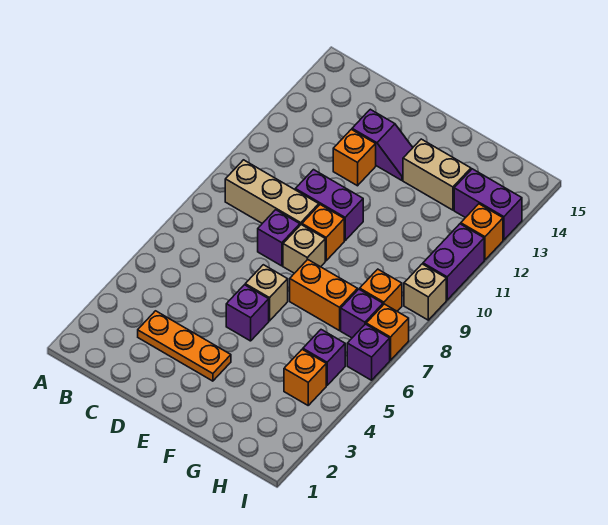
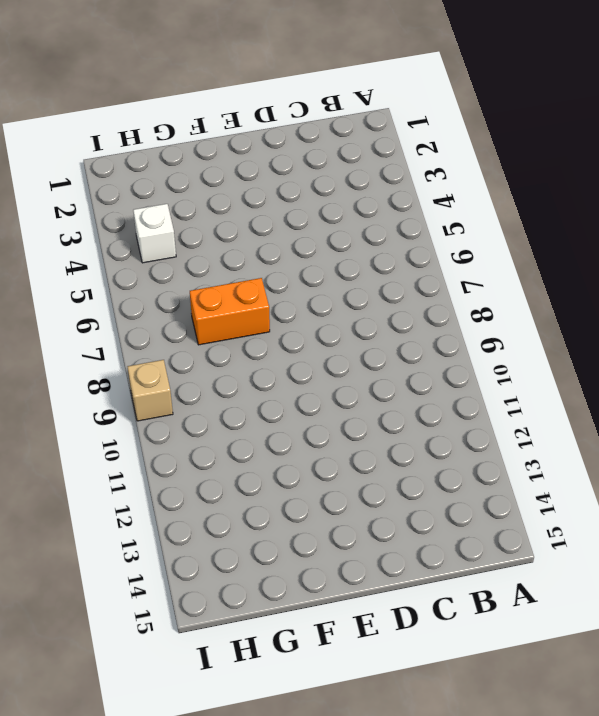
white 1x1 brick [133,204,176,263] -> orange 1x1 brick [284,350,326,405]
none -> tan 1x3 brick [225,160,319,225]
none -> orange 1x3 plate [138,311,231,381]
none -> purple 1x1 brick [258,210,300,266]

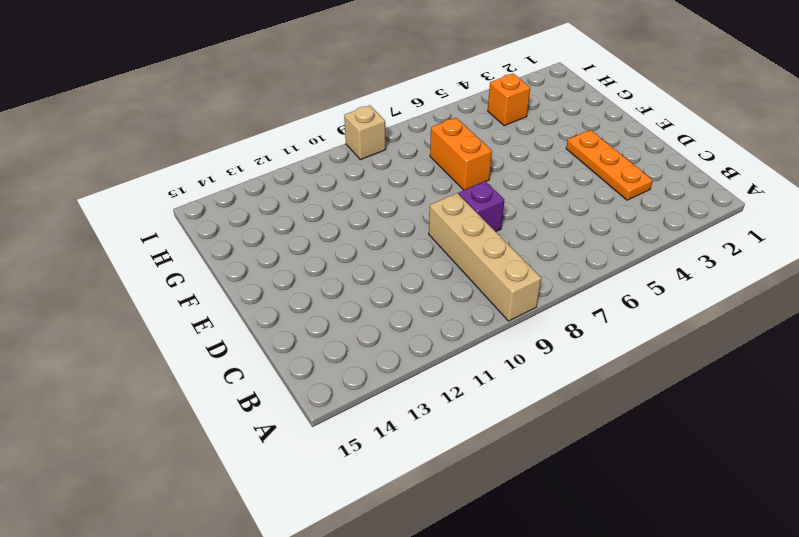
tan 1x4 brick [429,193,541,321] -> tan 1x3 brick [225,160,319,225]
none -> purple 1x2 brick [295,170,363,240]
none -> orange 1x1 brick [333,129,376,186]
none -> purple 1x2 slope [352,109,413,180]

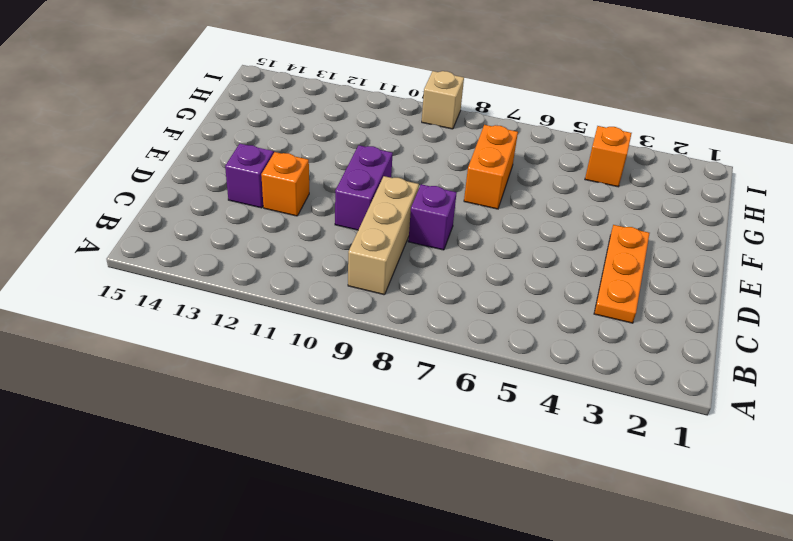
none -> purple 1x1 brick [226,285,269,341]
none -> tan 1x1 brick [245,265,288,321]
none -> tan 1x1 brick [283,225,325,273]

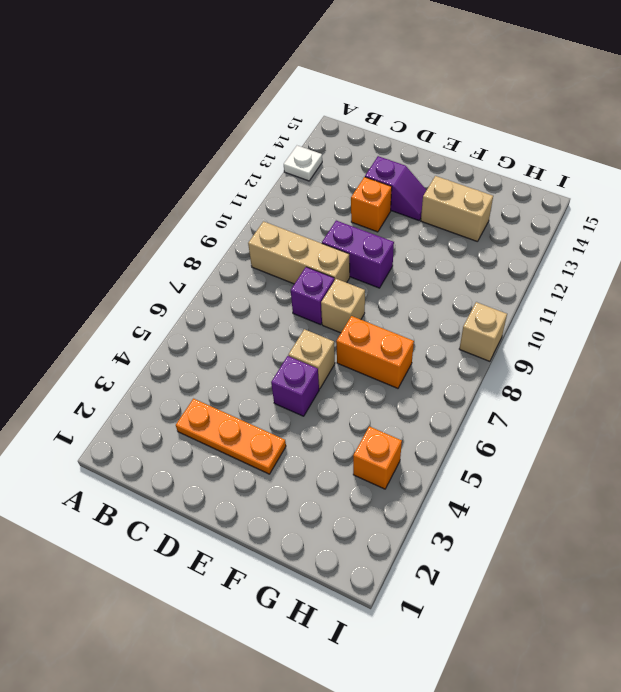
white 1x1 plate [284,146,322,181] -> none
none -> orange 1x1 brick [302,205,344,261]
none -> purple 1x1 brick [303,330,345,385]
none -> purple 1x1 brick [341,289,383,338]

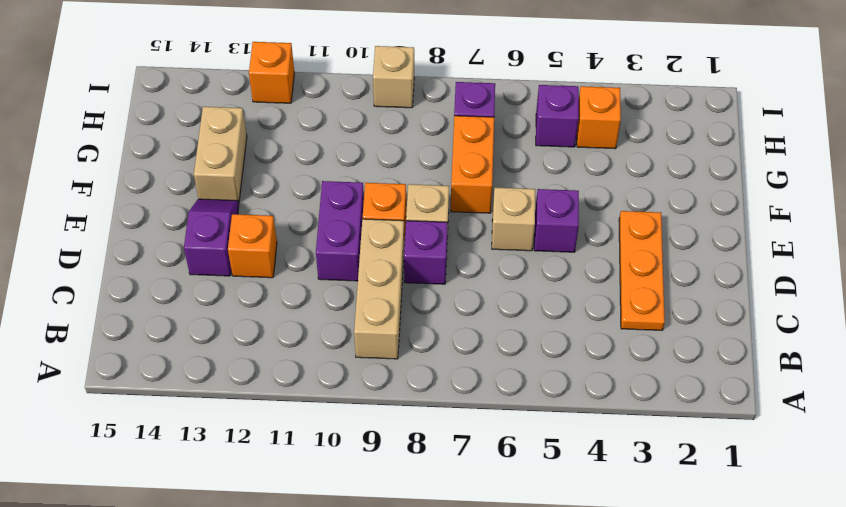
none -> orange 1x1 brick [360,269,402,311]
none -> purple 1x2 brick [454,169,522,240]
none -> purple 1x1 brick [347,324,390,380]

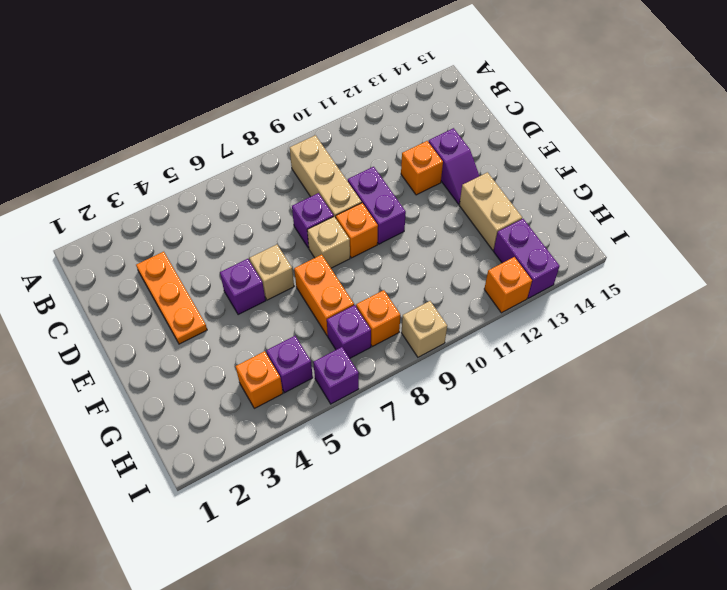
none -> orange 1x1 brick [366,304,409,360]
none -> purple 1x2 brick [423,224,484,300]

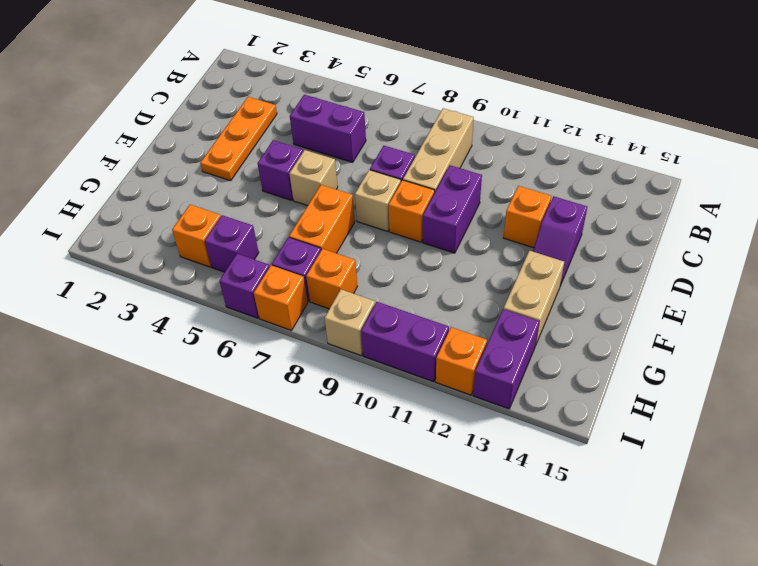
purple 1x2 brick [290,95,366,162] -> none

